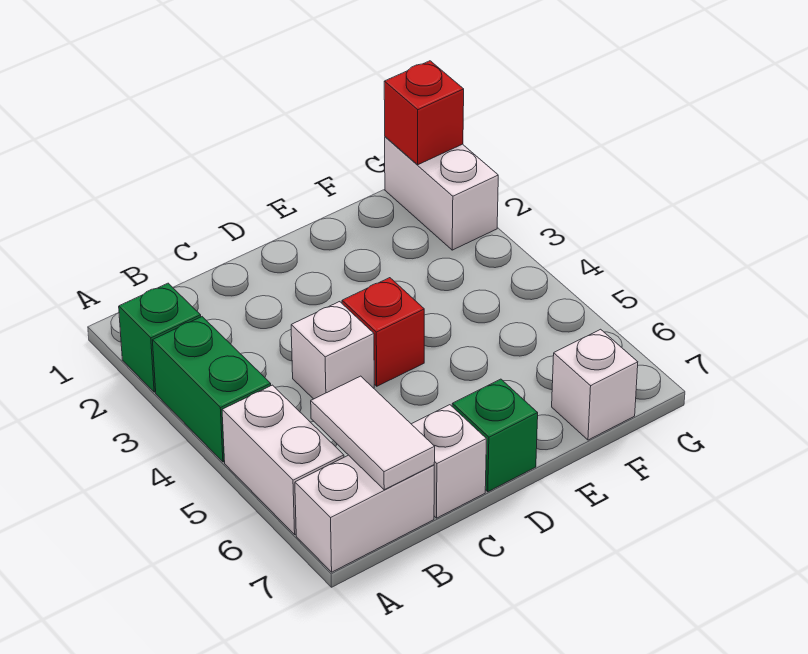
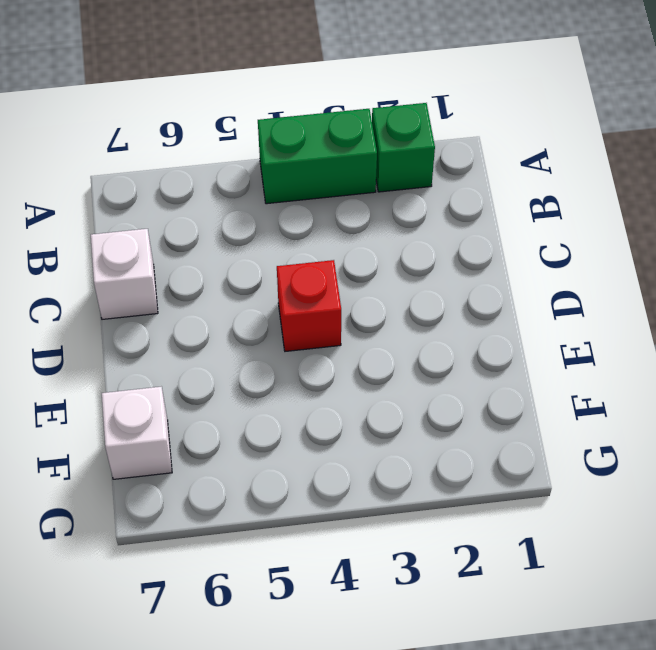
none -> white 1x2 brick [222,385,344,534]
none -> white 1x2 brick [295,455,434,572]
none -> white 1x1 brick [291,302,374,399]

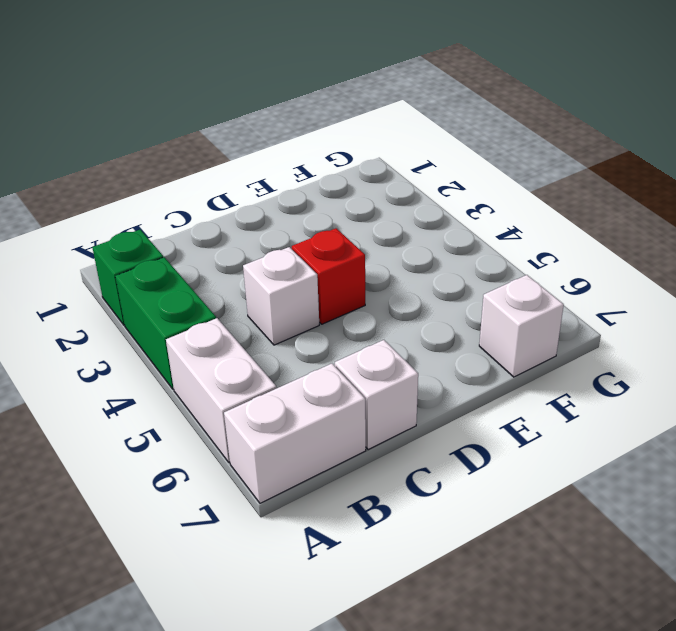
none -> green 1x1 brick [452,379,538,492]
none -> white 1x2 brick [385,137,498,250]
none -> white 1x2 tile [311,376,435,490]

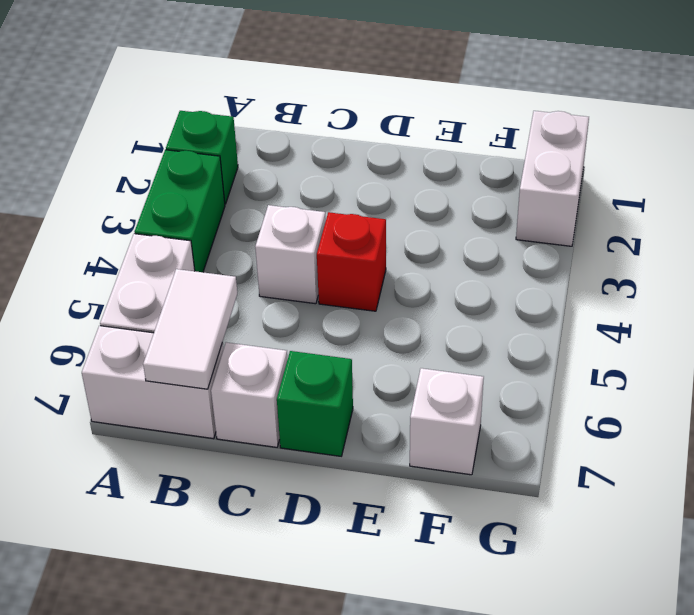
none -> red 1x1 brick [384,61,464,165]

